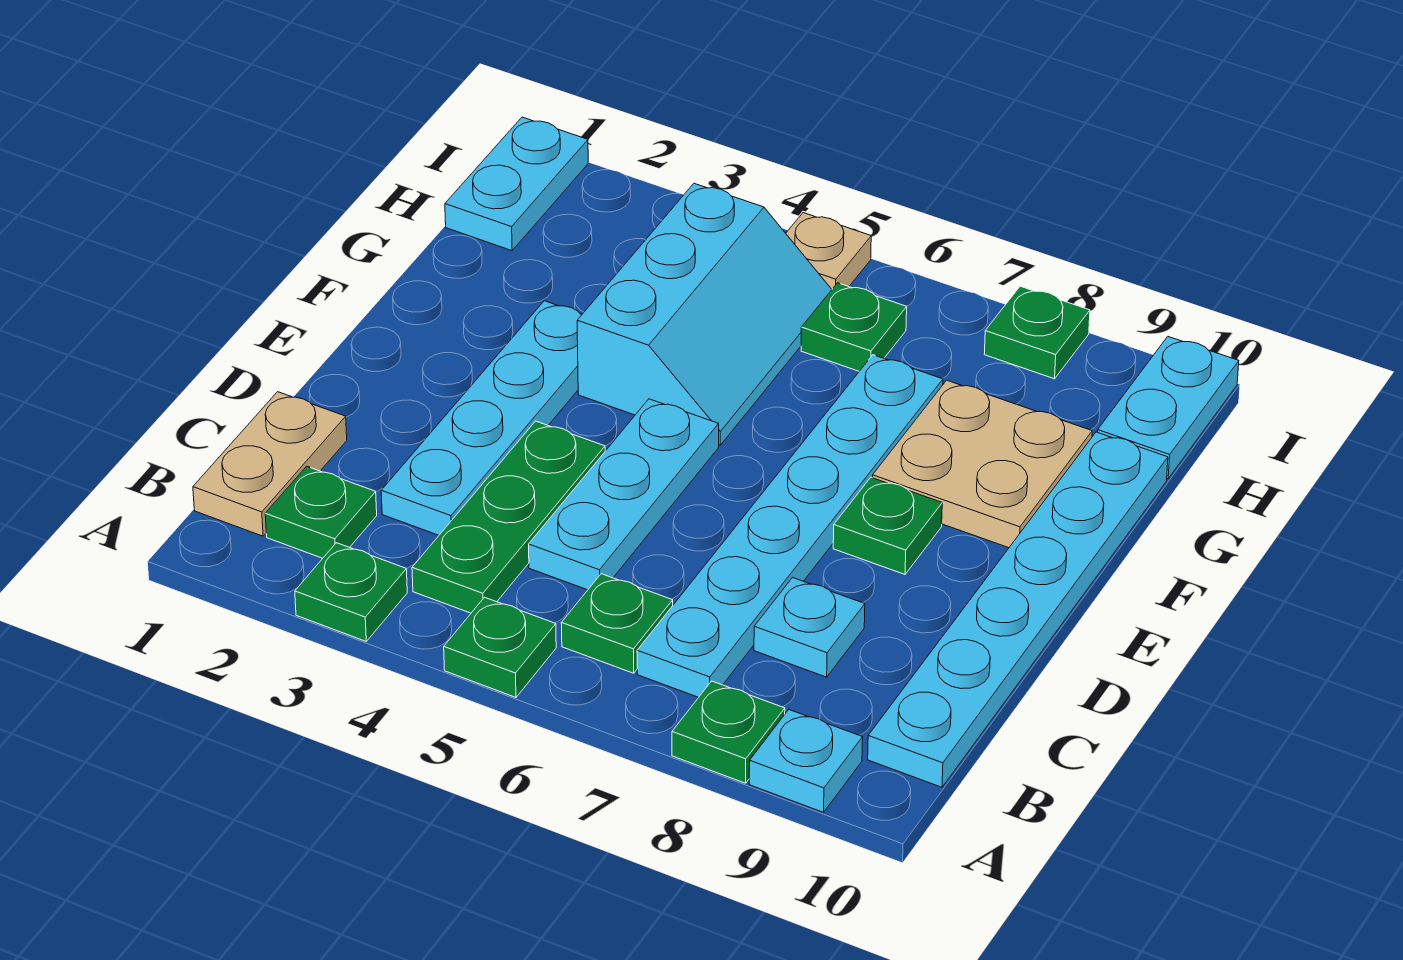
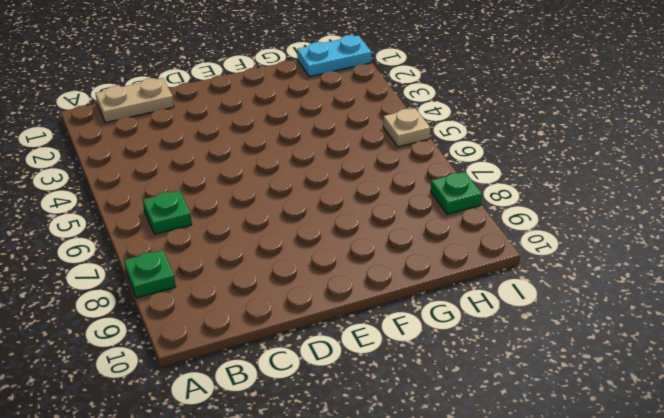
none -> green 1x1 plate [295,543,407,641]
none -> green 1x1 plate [444,597,556,697]
none -> cyan 1x1 plate [749,710,863,812]

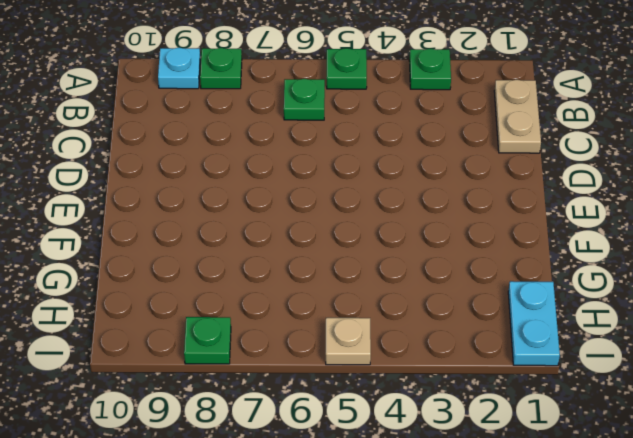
none -> green 1x1 plate [265,466,377,558]
none -> green 1x3 plate [412,421,605,613]
none -> cyan 1x6 plate [637,355,943,697]

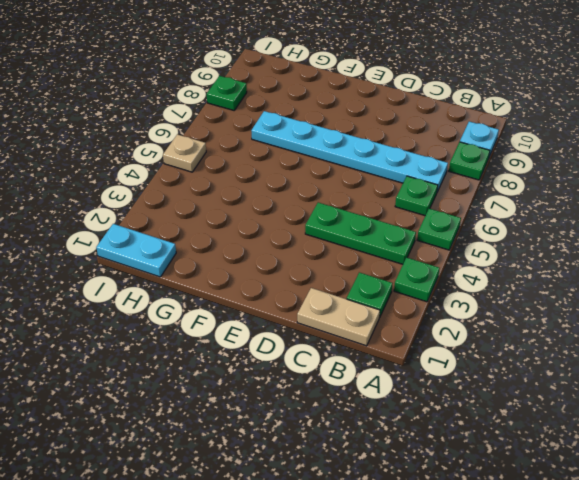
none -> cyan 1x6 plate [868,432,1168,787]
none -> cyan 1x4 plate [381,301,582,535]
none -> cyan 1x3 plate [529,399,719,590]

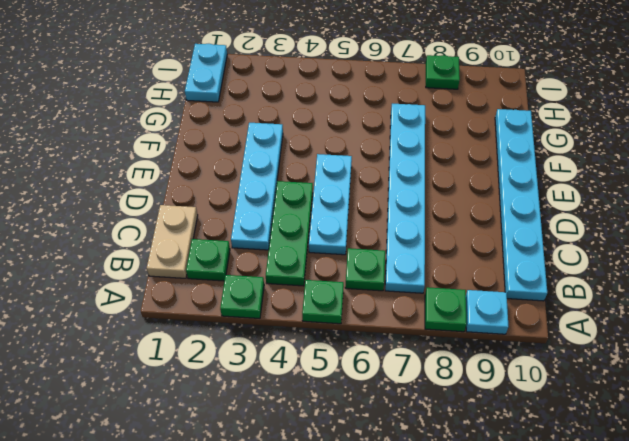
none -> cyan 1x1 plate [754,578,865,677]
none -> green 1x1 plate [833,478,942,574]
none -> cyan 2x3 slope [577,183,832,445]

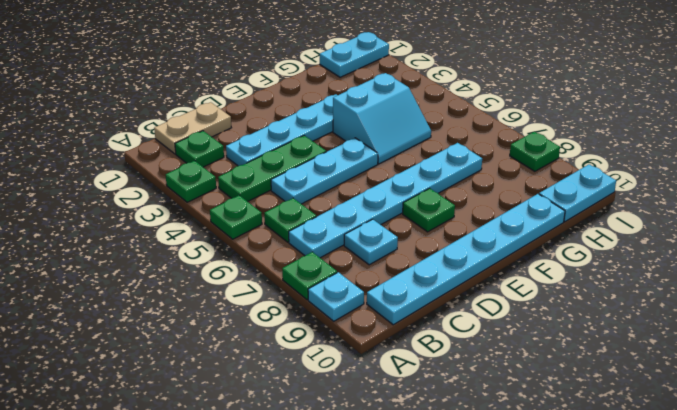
cyan 2x2 slope [333,73,431,164] -> cyan 2x3 slope [577,183,832,445]
none -> tan 2x2 plate [873,380,1092,548]
none -> green 1x1 plate [801,283,907,371]
none -> tan 1x1 plate [786,213,871,289]

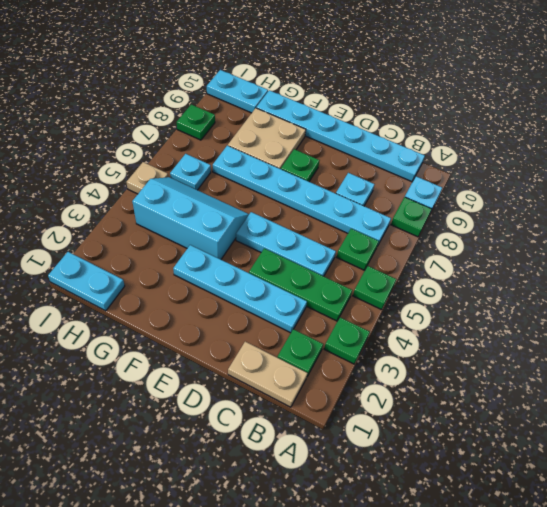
cyan 1x1 plate [170,154,211,190] -> green 1x1 plate [801,283,907,371]

